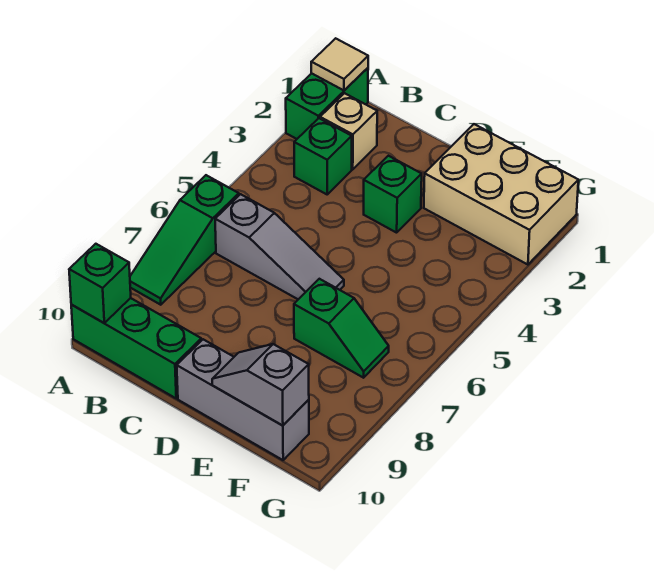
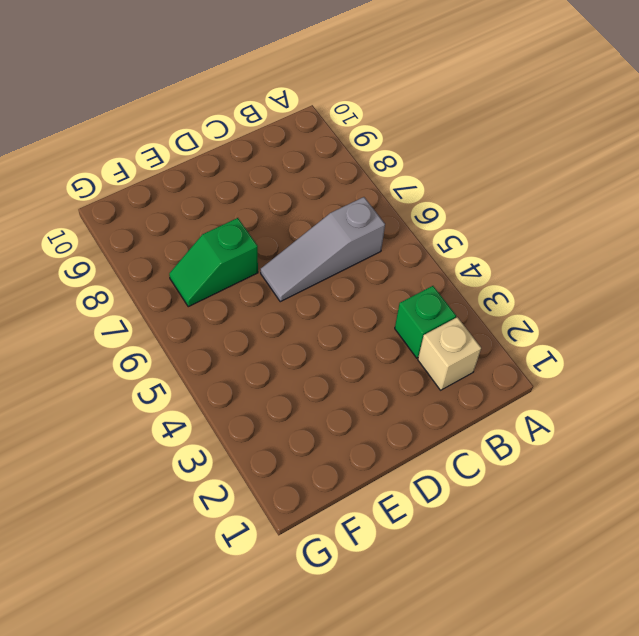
none -> green 1x2 brick [286,68,368,139]
none -> green 1x3 slope [130,175,239,305]
none -> green 1x3 brick [71,298,201,398]

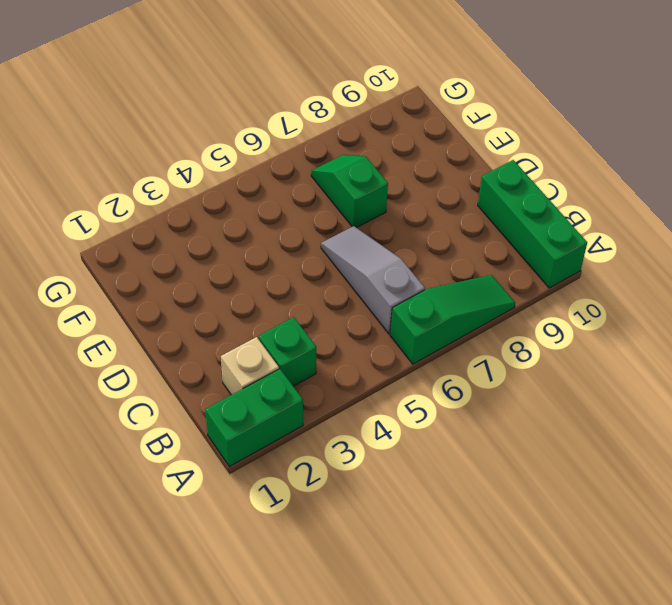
none -> green 1x1 brick [364,156,422,233]
none -> grey 1x3 brick [177,339,309,460]
none -> tan 2x3 brick [424,124,578,265]

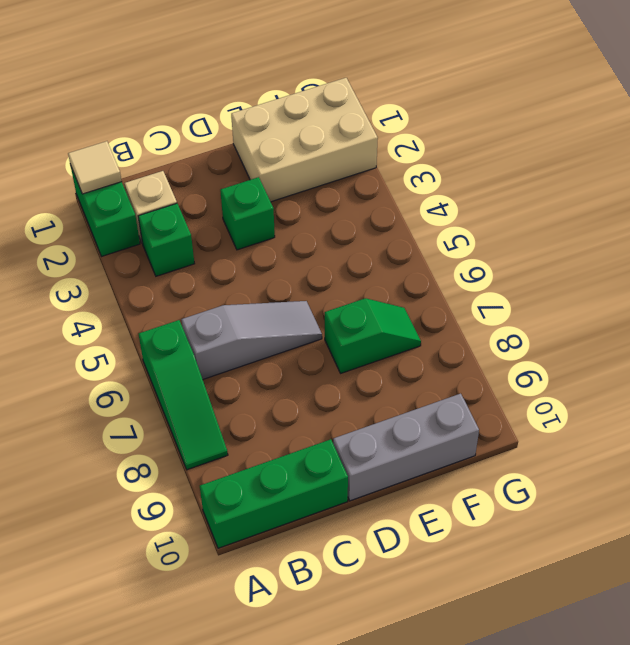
none -> green 1x1 brick [69,244,131,323]
none -> grey 1x2 slope [212,344,309,425]

